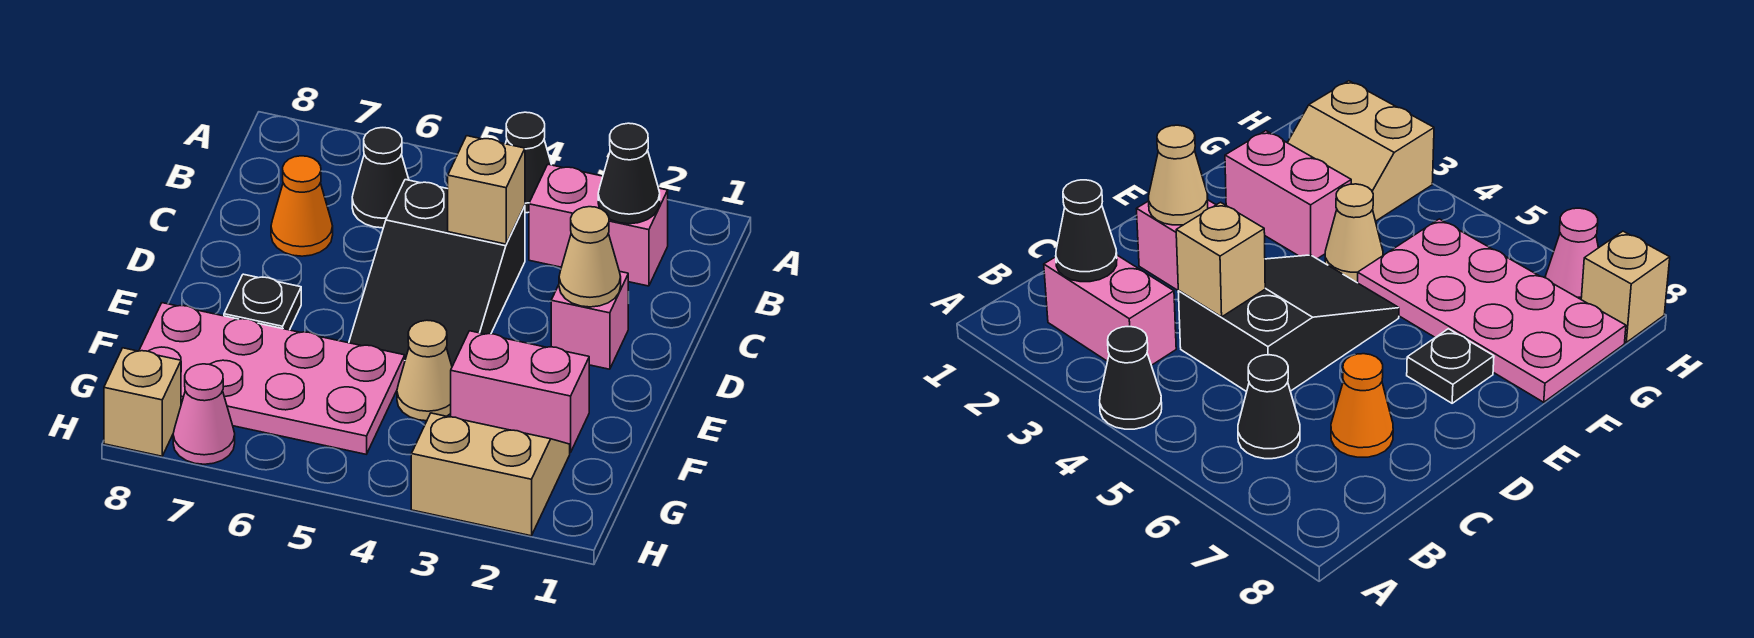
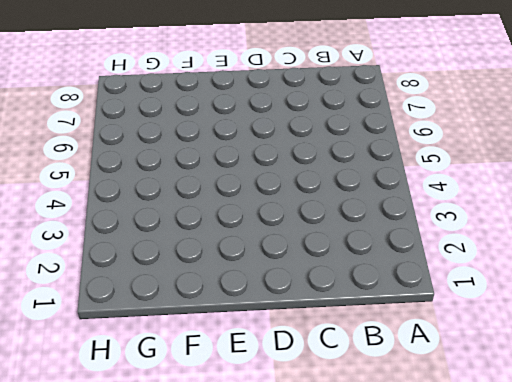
none -> black 1x1 cone [506,112,551,213]
none -> pink 1x2 brick [529,164,668,286]
none -> black 1x1 cone [352,128,409,228]

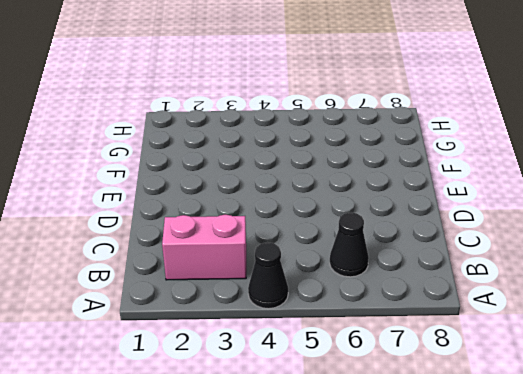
none -> black 2x3 slope [349,180,525,366]
none -> orange 1x1 cone [271,156,333,256]
none -> pink 1x1 brick [551,271,628,369]

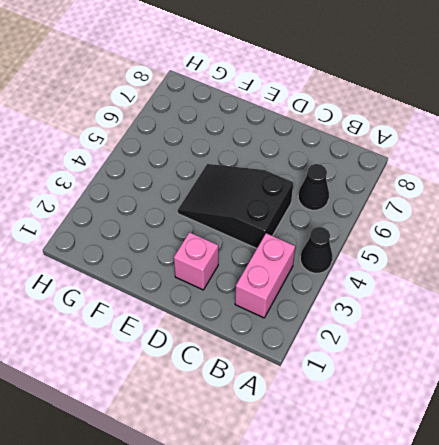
none -> orange 1x1 cone [271,156,333,256]
none -> black 1x1 plate [224,274,301,330]
none -> pink 1x2 brick [451,331,589,453]

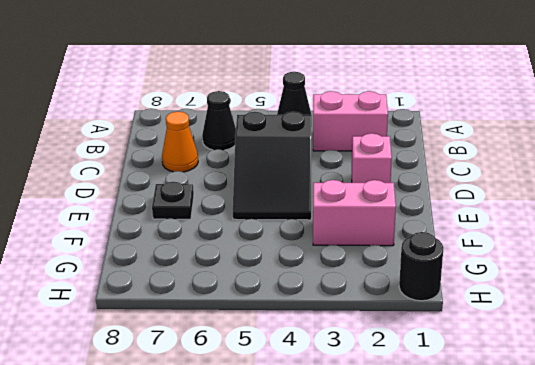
black 1x1 round brick [399,232,444,301] -> none
none -> tan 1x1 cone [397,320,452,421]
none -> pink 2x4 plate [139,303,405,454]
none -> tan 2x2 slope [411,413,570,536]

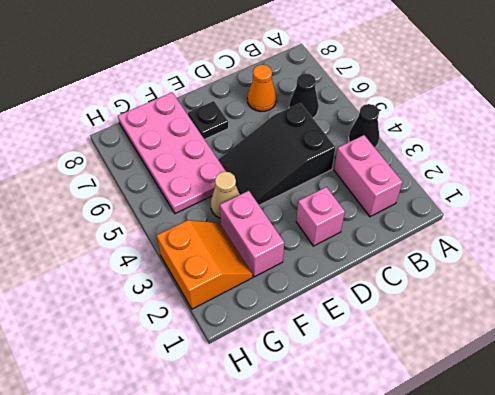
orange 2x2 slope [156,220,253,309] -> tan 2x2 slope [411,413,570,536]
none -> pink 1x1 cone [173,364,235,464]
none -> tan 1x1 brick [104,348,181,456]
none -> black 1x1 cone [598,123,660,224]

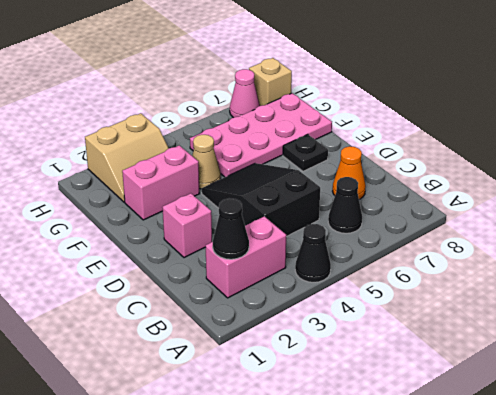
none -> tan 1x1 brick [448,136,525,244]
none -> tan 1x1 cone [559,207,621,307]

